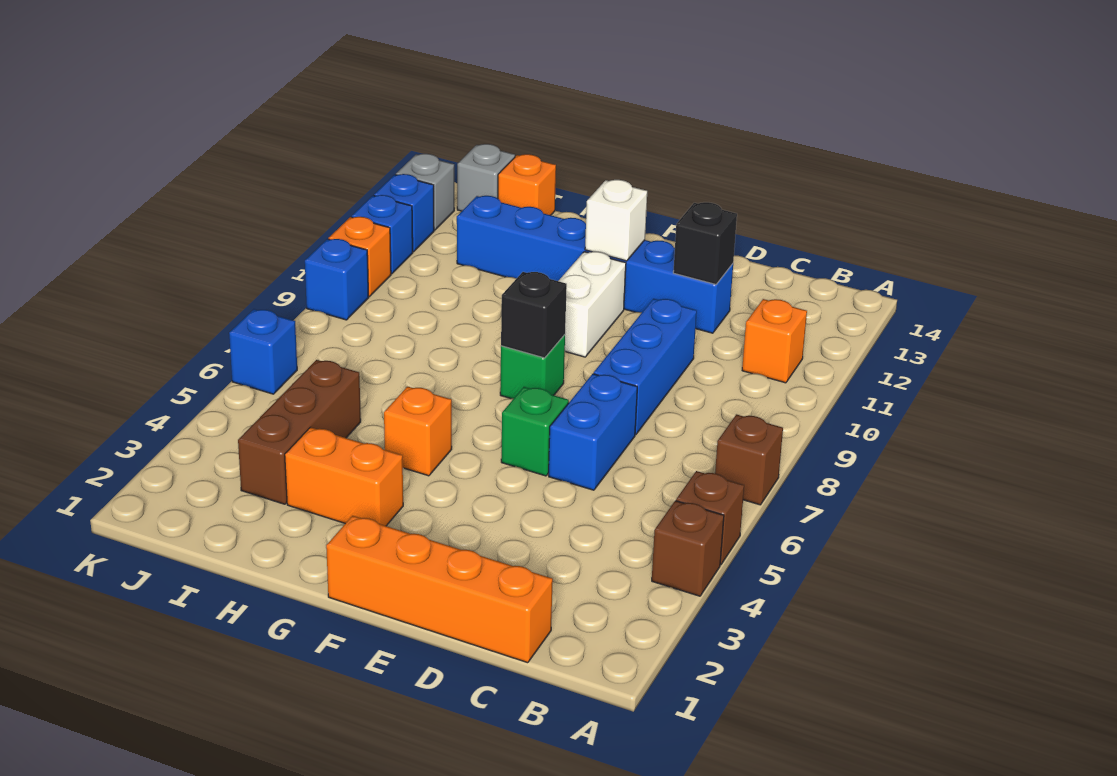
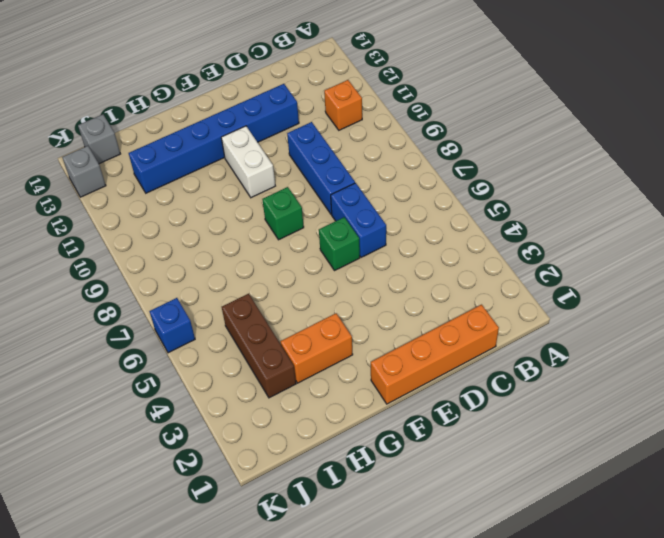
none -> brown 1x1 brick [652,501,724,596]
none -> brown 1x1 brick [676,471,744,565]
none -> brown 1x1 brick [715,414,783,505]

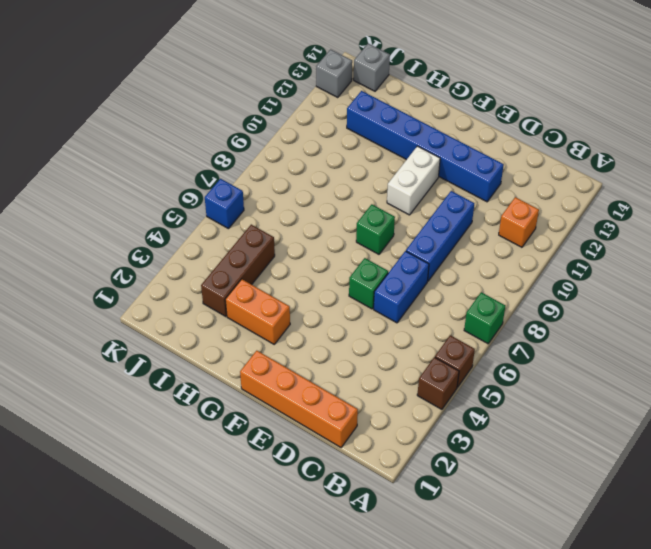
green 1x1 brick [464,292,505,344] -> brown 1x1 brick [715,414,783,505]
none -> orange 1x1 brick [384,387,452,476]
none -> orange 1x1 brick [498,154,556,215]
none -> blue 1x1 brick [305,239,369,320]

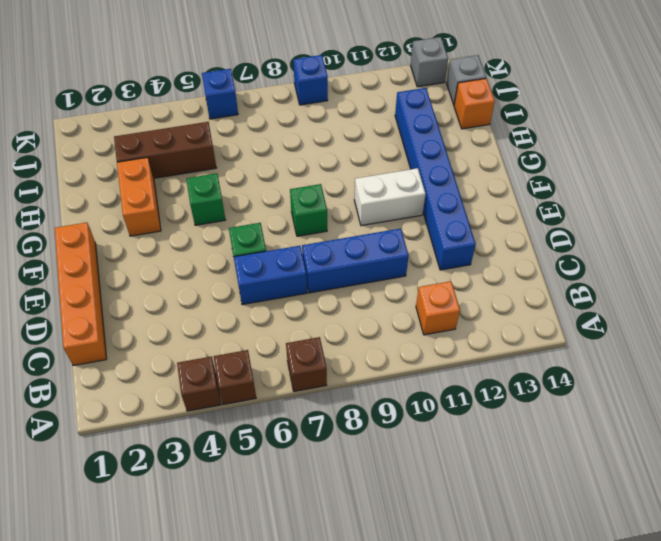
green 1x1 brick [186,173,225,225] -> orange 1x1 brick [384,387,452,476]
none -> orange 1x1 brick [328,217,391,297]
none -> blue 1x1 brick [352,195,413,274]
none -> blue 1x1 brick [374,174,434,252]

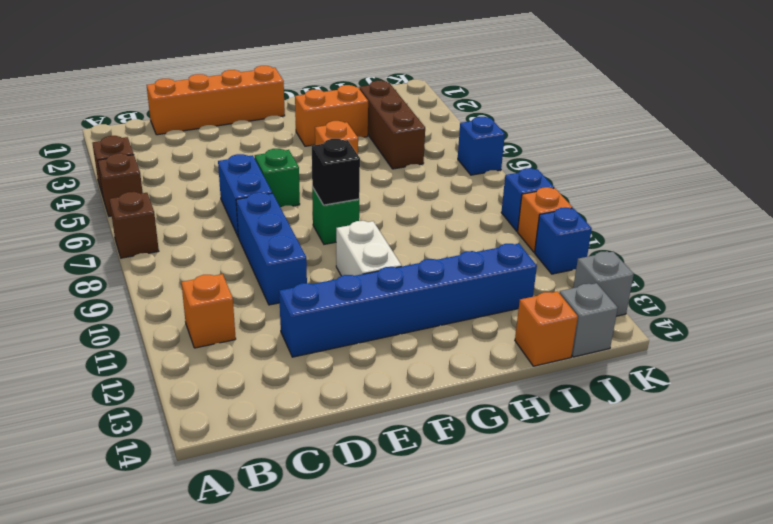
none -> blue 1x1 brick [374,174,434,252]
none -> black 1x1 brick [673,202,737,284]
none -> white 1x1 brick [585,180,647,261]

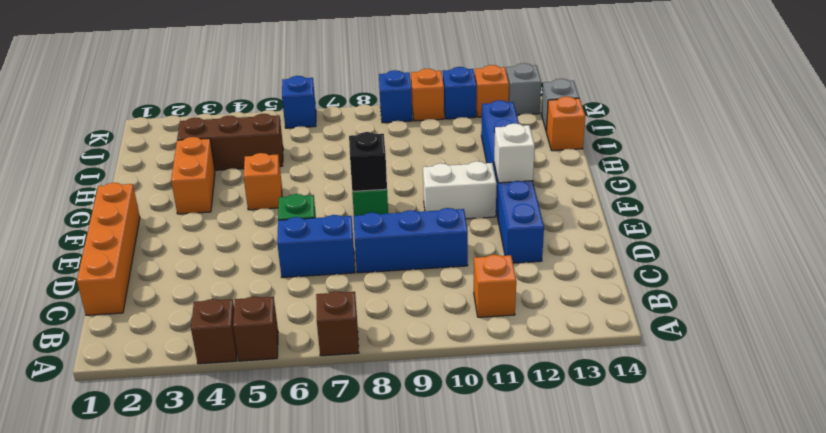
orange 1x1 brick [475,65,509,117] -> blue 1x1 brick [374,174,434,252]
none -> black 1x1 brick [673,202,737,284]

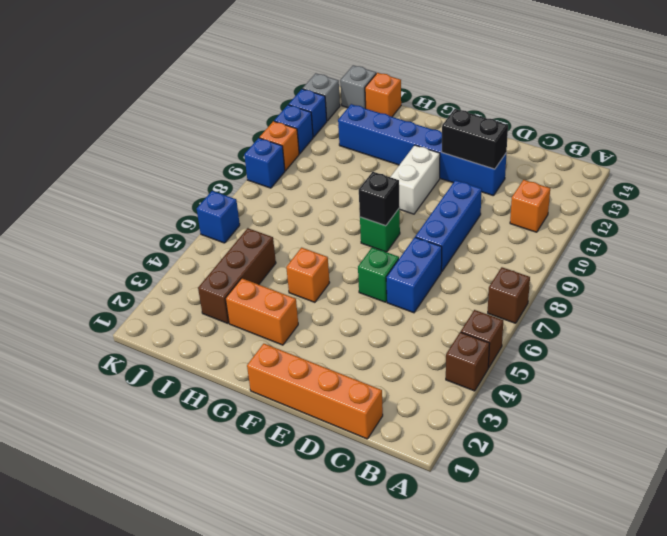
black 1x2 brick [442,109,508,169] -> black 1x1 brick [673,202,737,284]
none -> white 1x1 brick [585,180,647,261]

